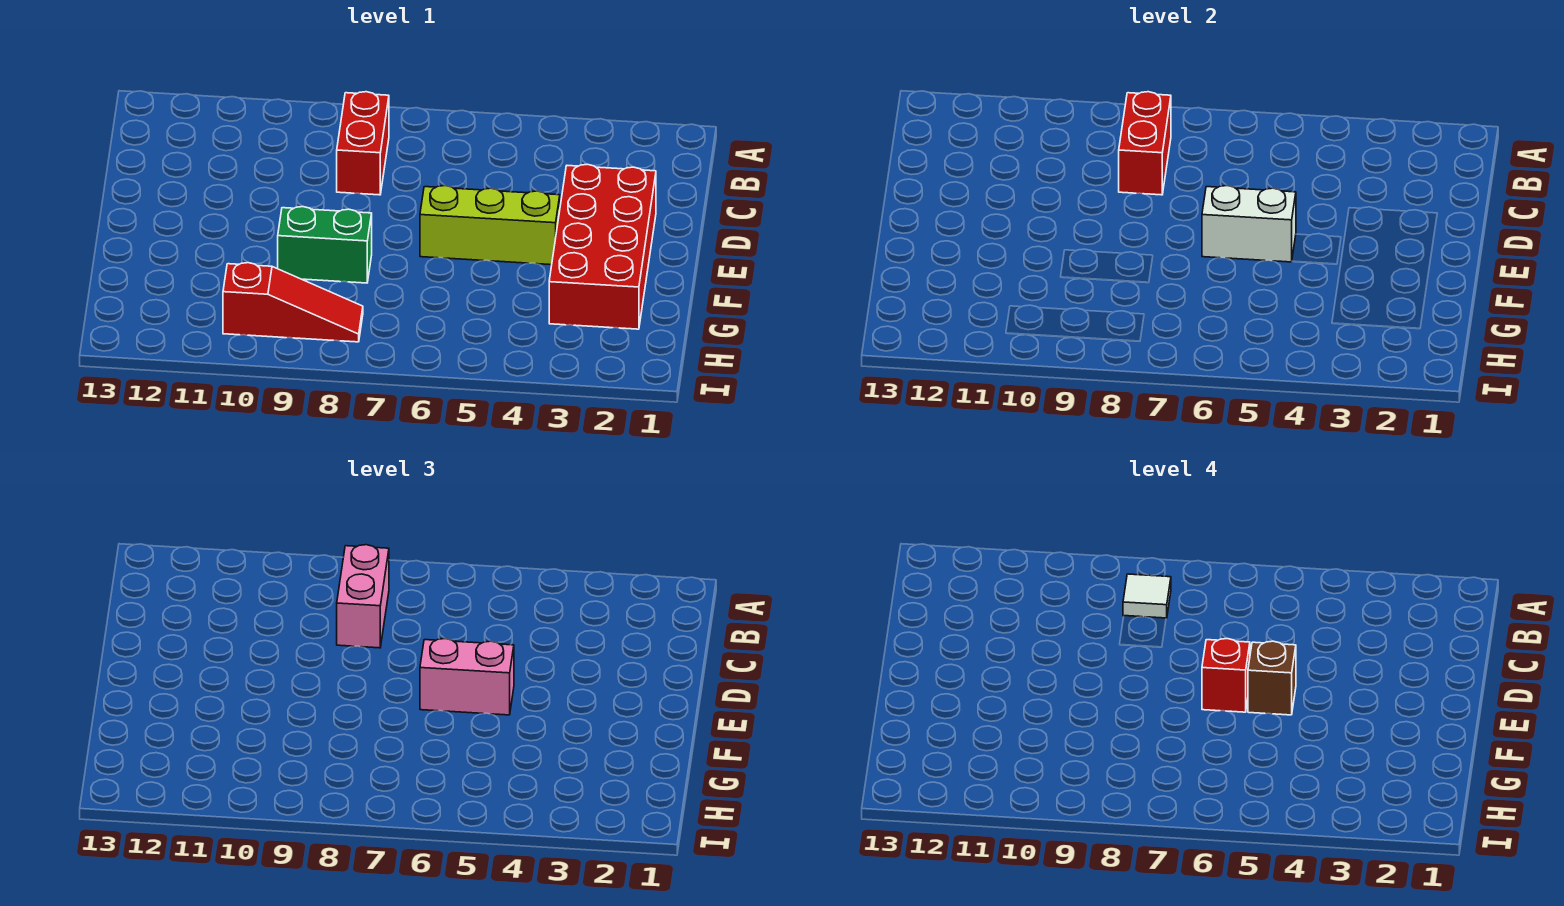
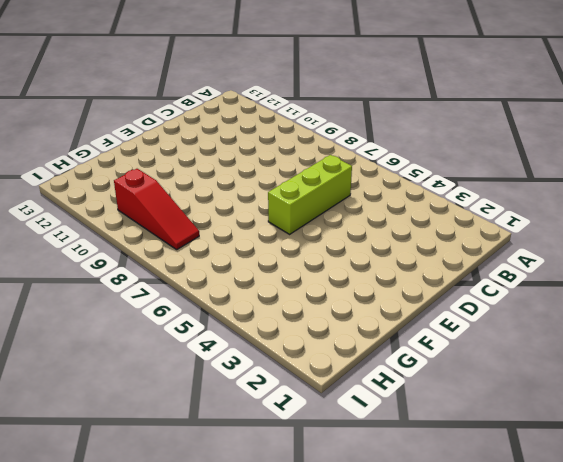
lime 1x3 brick [268,155,352,234] -> lime 1x3 brick turned to [420,186,560,265]
none -> red 1x2 brick [337,92,389,195]
none -> red 2x4 brick [549,164,656,329]
none -> green 1x2 brick [278,207,372,283]

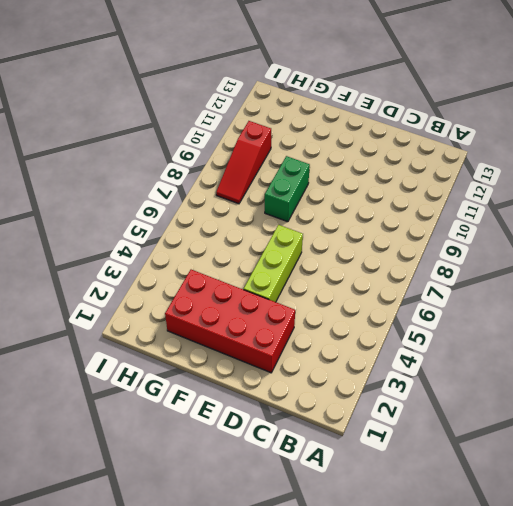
none -> red 1x2 brick [337,92,389,195]
none -> red 1x2 brick [1119,92,1171,195]
none -> white 1x2 brick [1202,186,1296,262]

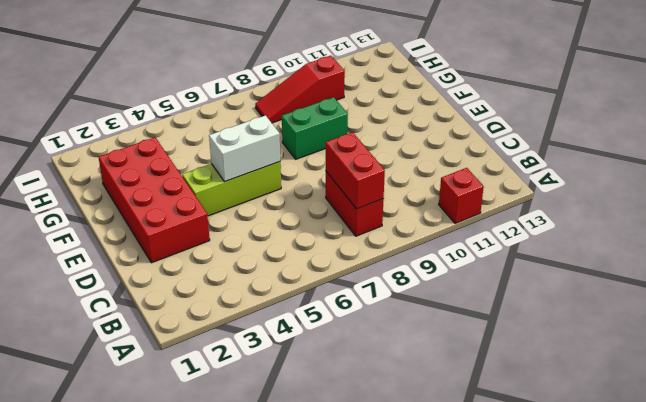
red 1x1 brick [439,168,484,223] -> red 1x1 brick moved to [1202,639,1250,712]
none -> pink 1x2 brick [337,545,389,648]
none -> pink 1x2 brick [420,639,514,715]
none -> white 1x1 tile [1123,574,1171,618]

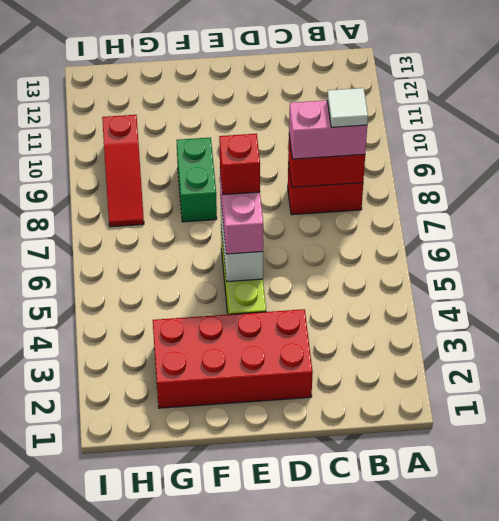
none -> brown 1x1 brick [1248,641,1296,715]

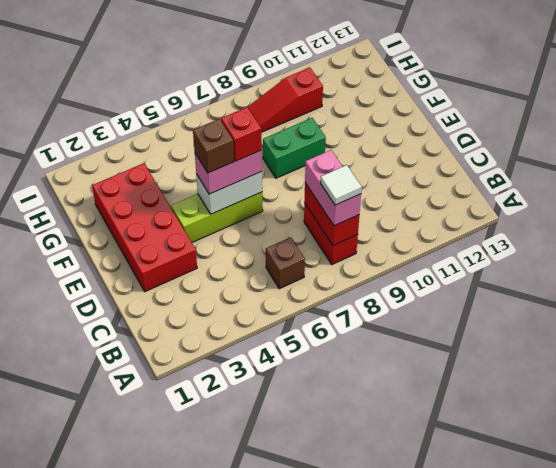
brown 1x1 brick [266,237,305,289] -> none

